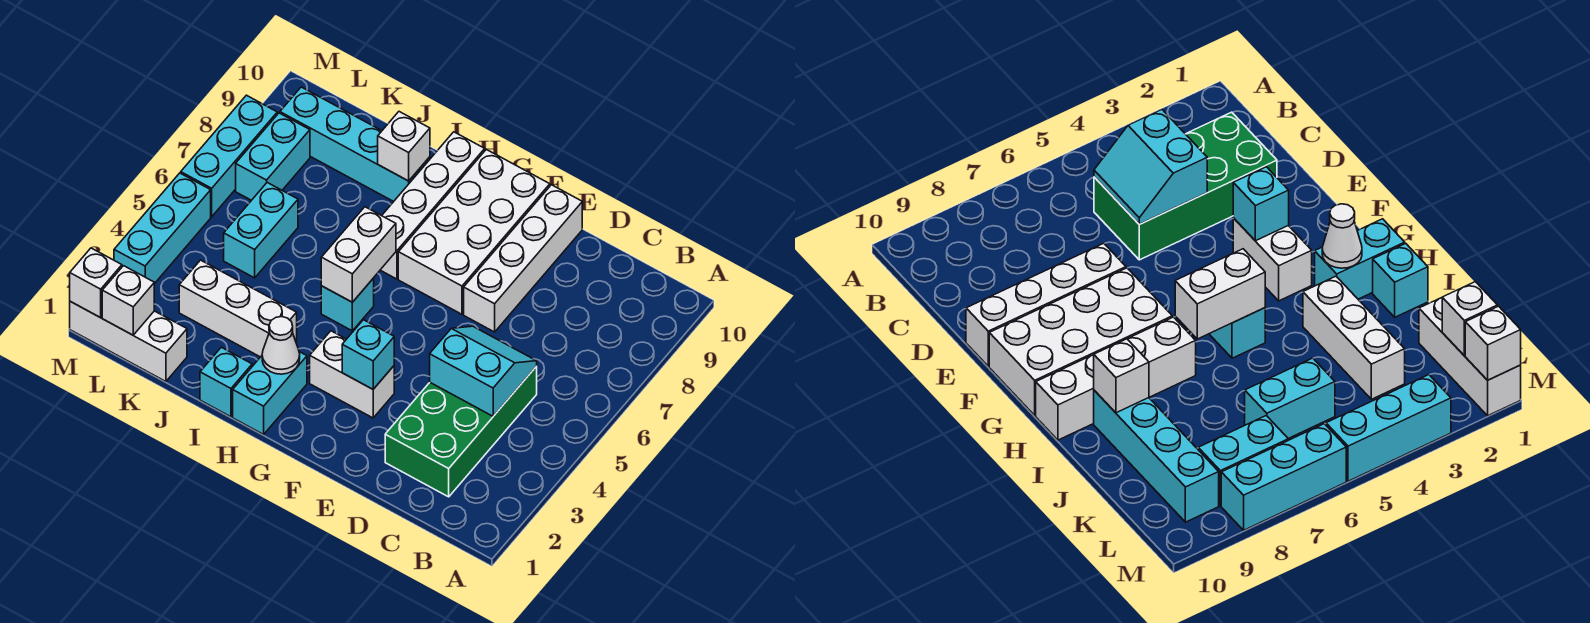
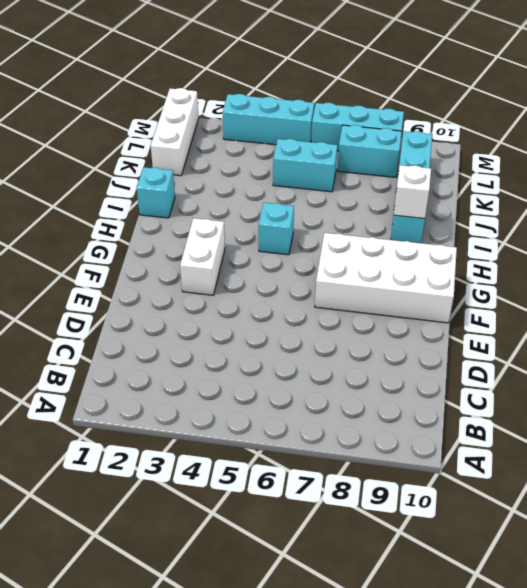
none -> green 2x4 brick [385,367,537,497]
none -> white 1x4 brick [464,185,582,332]
none -> cyan 1x2 brick [233,352,307,434]

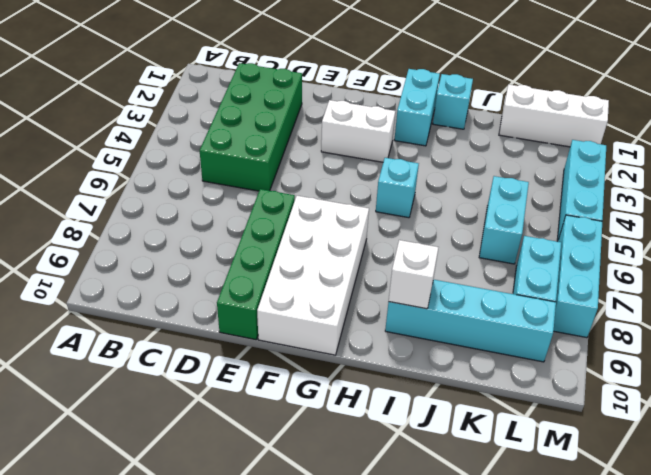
green 1x4 brick [217,189,295,340] -> white 1x4 brick [464,185,582,332]
none -> white 1x4 brick [381,132,485,279]
none -> white 1x3 brick [179,260,297,357]
none -> cyan 2x2 slope [430,326,537,416]

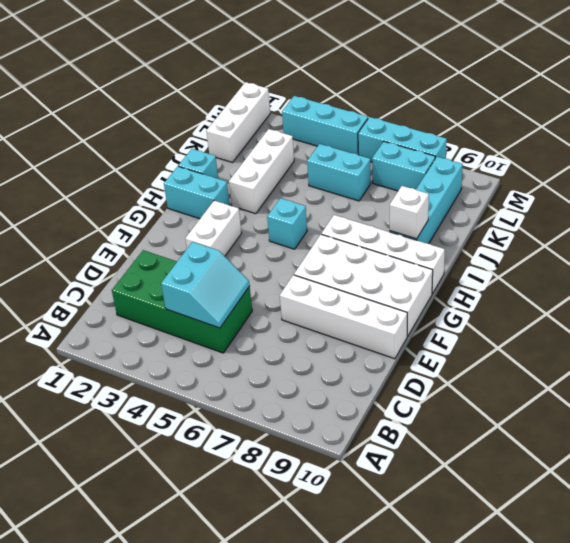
none -> cyan 1x1 brick [342,320,394,389]
none -> white 1x1 cone [262,317,300,374]
none -> white 1x2 brick [321,207,396,302]

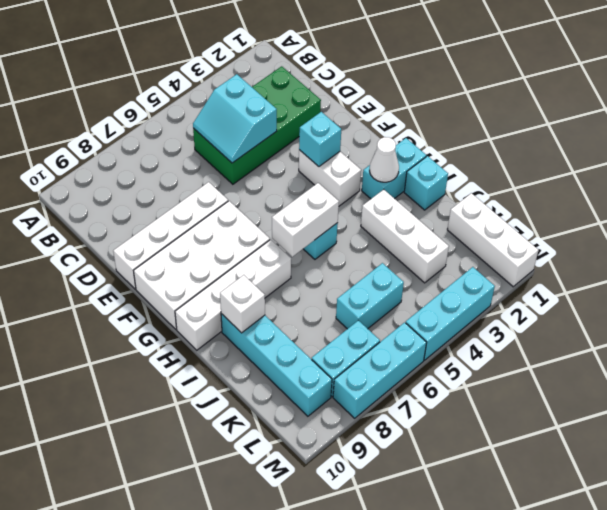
none -> white 1x1 brick [102,266,154,335]
none -> white 1x1 brick [70,248,122,318]

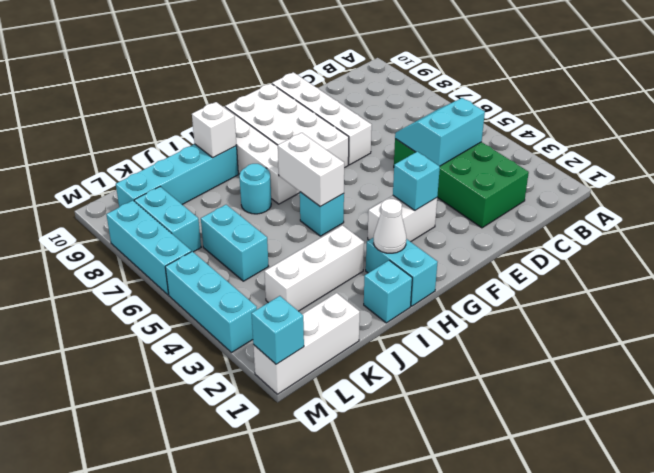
cyan 1x1 round brick [240,164,271,214] -> none
cyan 1x1 brick [251,296,304,364] -> white 1x1 brick [70,248,122,318]
none -> white 1x1 brick [102,266,154,335]

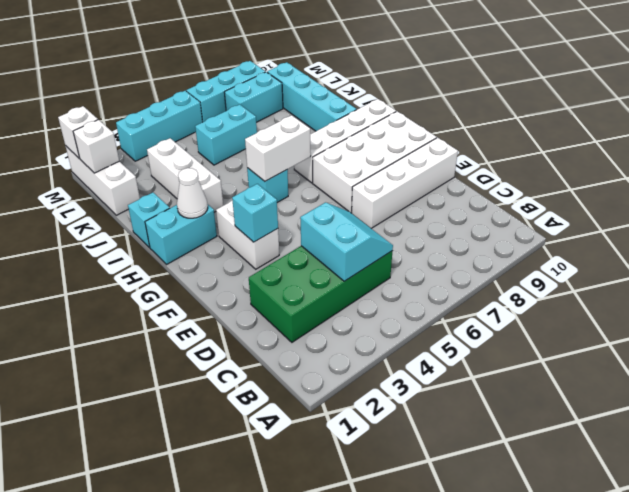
none -> white 1x1 brick [378,112,430,181]

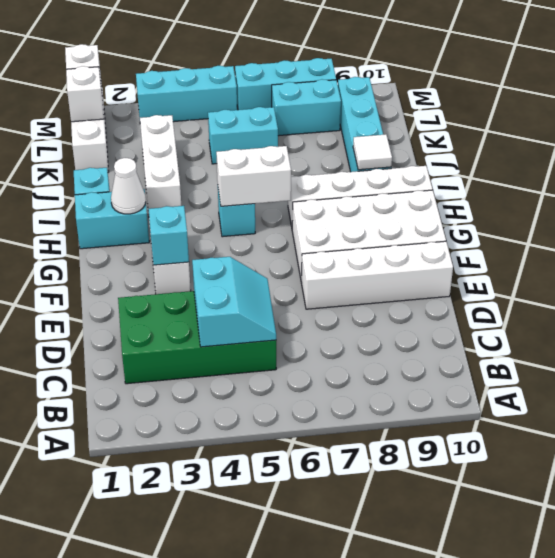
white 1x1 tile [353,134,392,170] -> white 1x1 brick [378,112,430,181]

